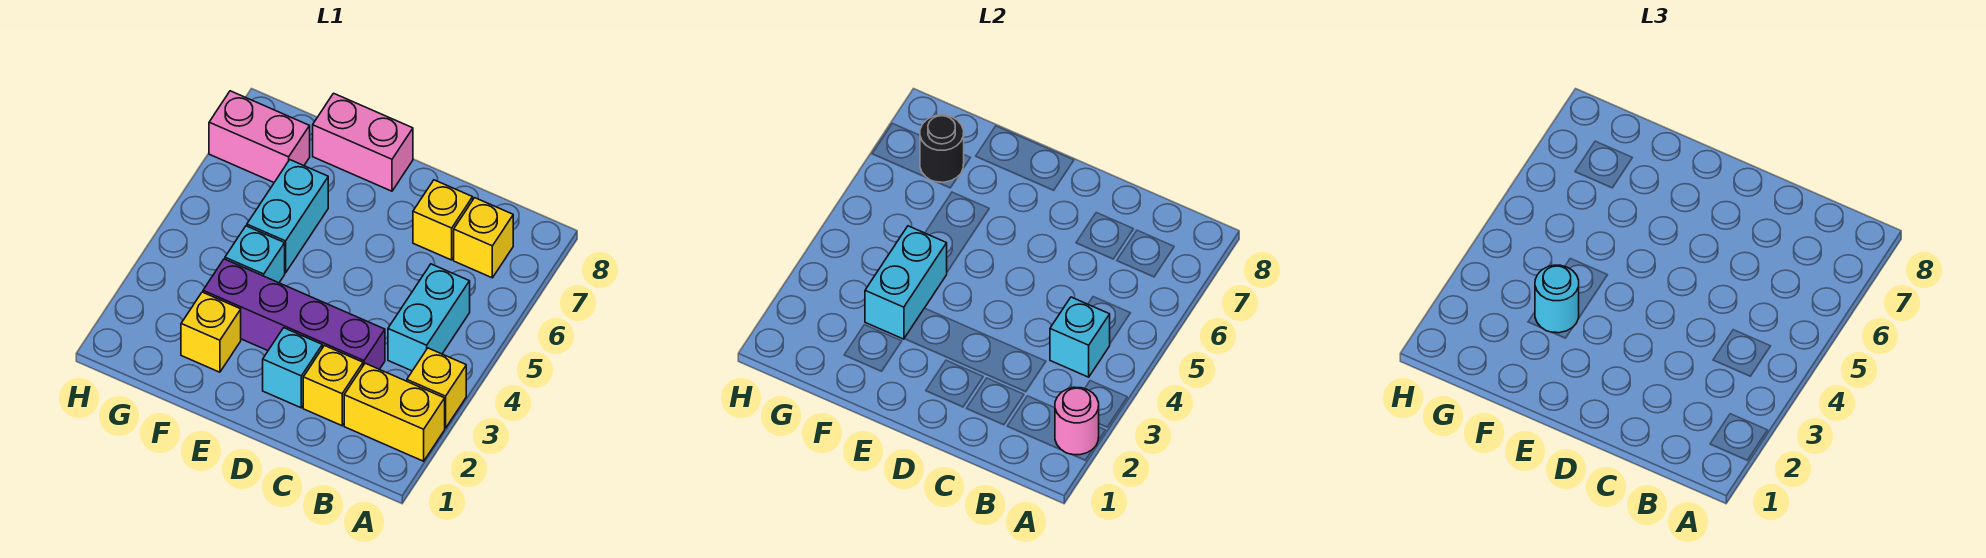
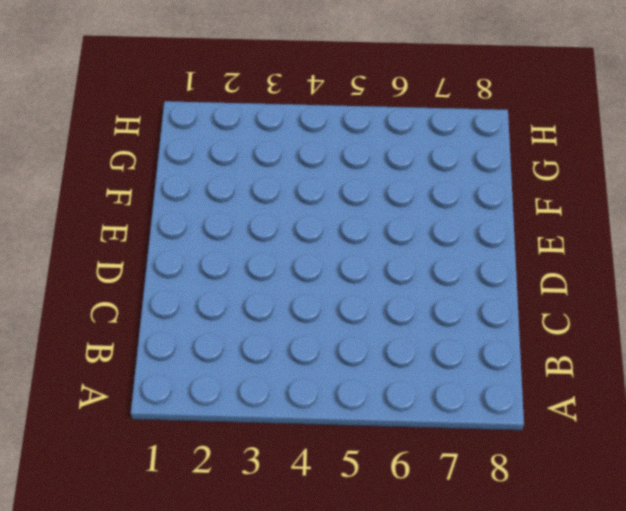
none -> yellow 1x2 brick [344,363,445,461]
none -> yellow 1x1 brick [407,348,466,428]
none -> cyan 1x2 brick [388,264,470,371]

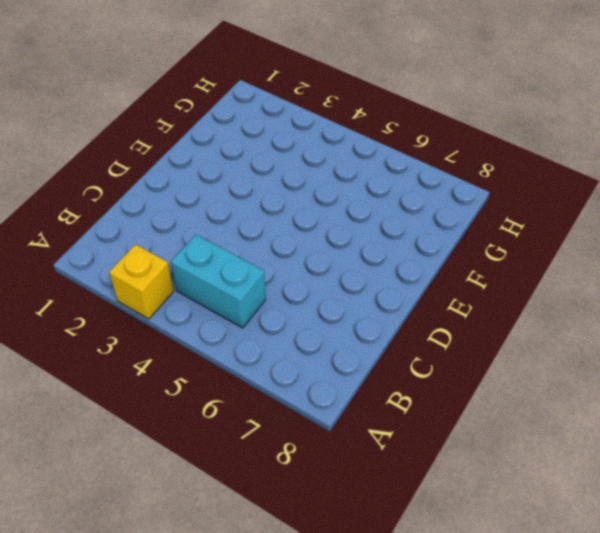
none -> yellow 1x2 brick [344,363,445,461]
none -> yellow 1x1 brick [454,198,513,278]
none -> yellow 1x1 brick [303,346,363,426]

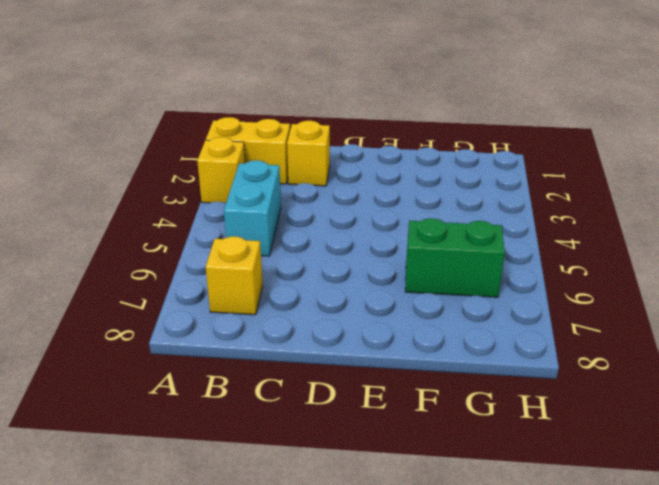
green 1x2 brick [405,218,505,297] -> cyan 1x2 brick [247,160,328,273]
none -> purple 1x4 brick [203,259,385,369]
none -> yellow 1x1 brick [413,180,473,260]
none -> cyan 1x1 brick [263,328,322,408]

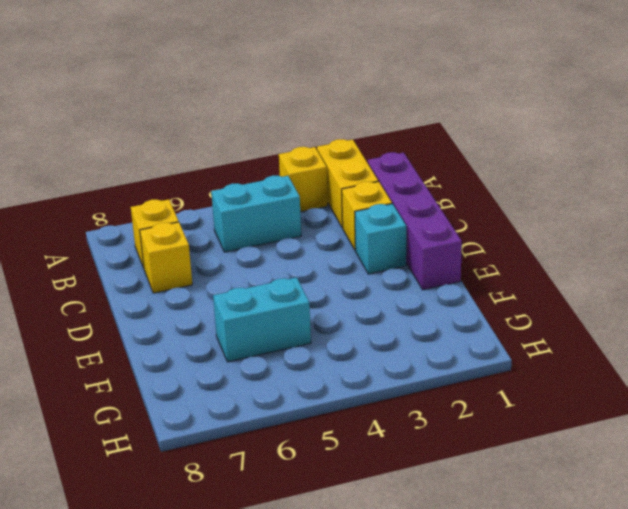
purple 1x4 brick [368,152,462,290] -> purple 1x4 brick moved to [203,259,385,369]
none -> pink 1x2 brick [313,93,413,191]
none -> yellow 1x1 brick [181,292,241,372]
none -> cyan 1x1 brick [225,226,285,283]

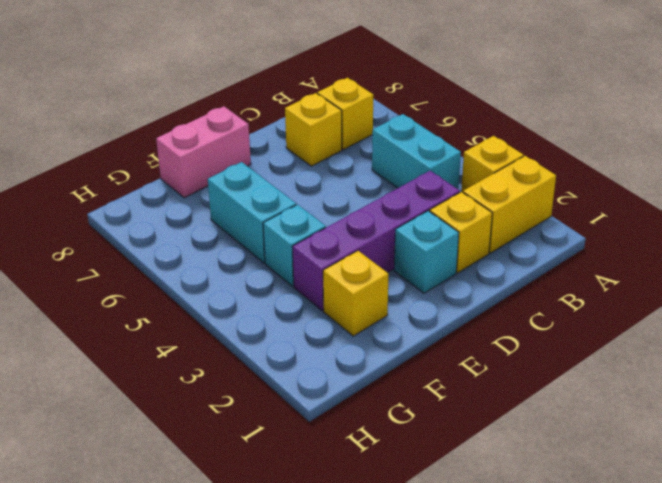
none -> pink 1x2 brick [209,91,310,182]
none -> pink 1x1 round brick [1055,387,1099,455]
none -> cyan 1x1 brick [1050,297,1110,377]

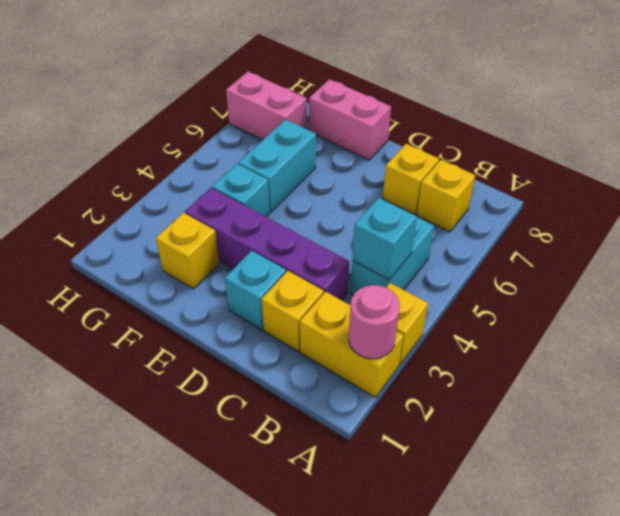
none -> cyan 1x2 brick [865,226,947,339]
none -> black 1x1 round brick [920,115,964,182]
none -> cyan 1x1 round brick [1535,265,1579,333]

